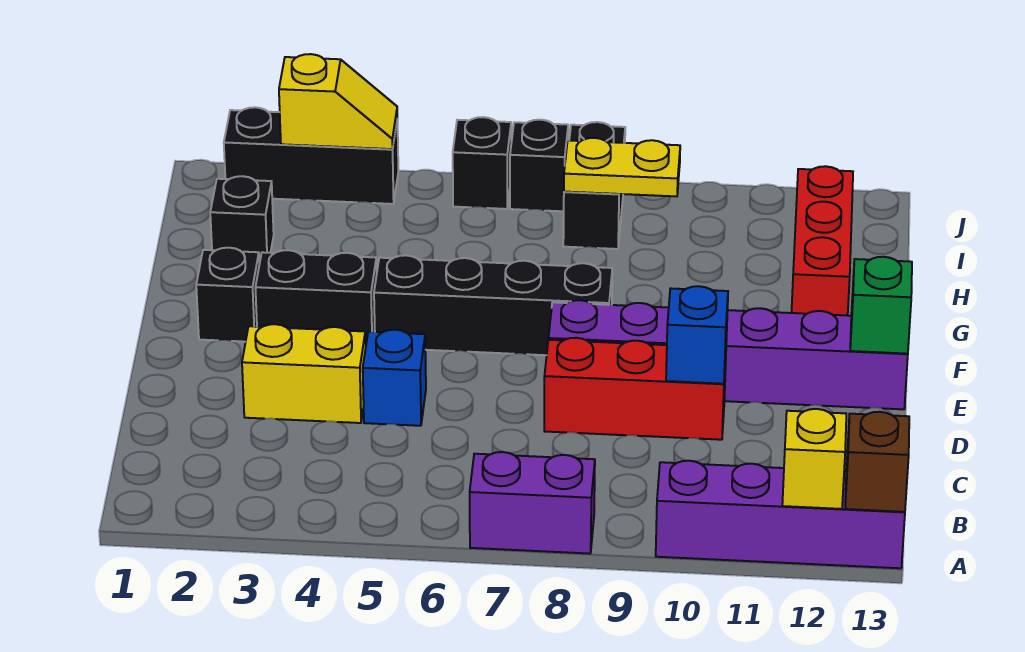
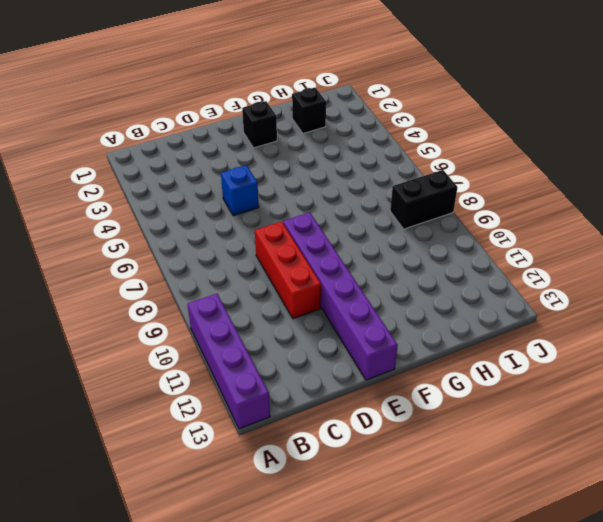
none -> purple 1x2 brick [470,452,595,554]
none -> yellow 1x2 brick [242,324,366,423]
none -> black 1x2 brick [255,250,377,343]

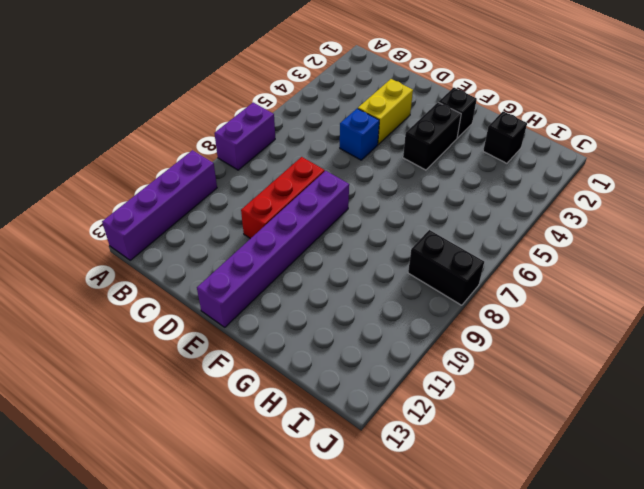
none -> black 1x4 brick [374,255,612,355]
none -> red 1x3 brick [791,166,853,315]
none -> black 1x3 brick [224,107,398,204]

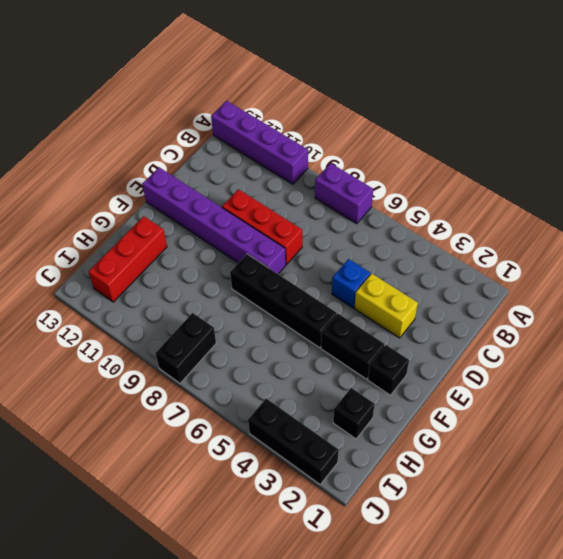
none -> black 1x1 brick [453,117,511,209]
none -> black 1x1 brick [510,120,568,211]
none -> yellow 1x1 brick [782,409,846,509]

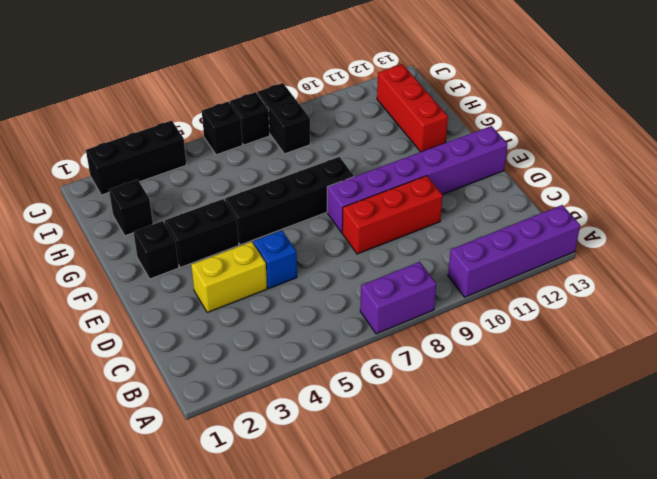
none -> yellow 1x1 brick [782,409,846,509]
none -> brown 1x1 brick [845,412,909,512]
none -> blue 1x1 brick [666,286,728,384]

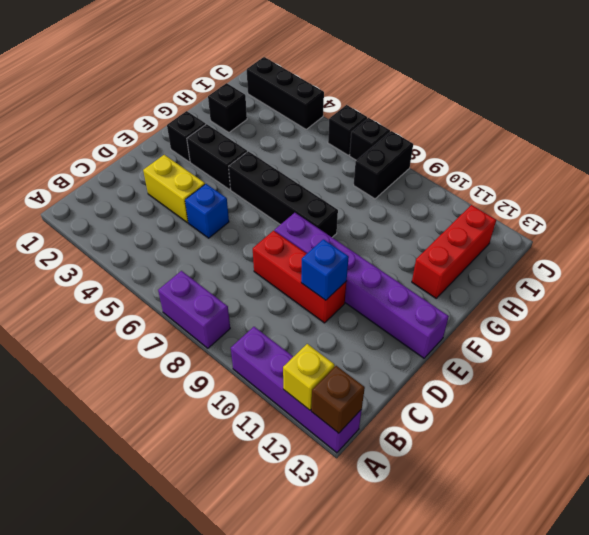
none -> green 1x1 brick [850,257,912,354]
none -> yellow 1x2 plate [564,138,680,196]
none -> yellow 1x2 slope [279,54,397,149]

